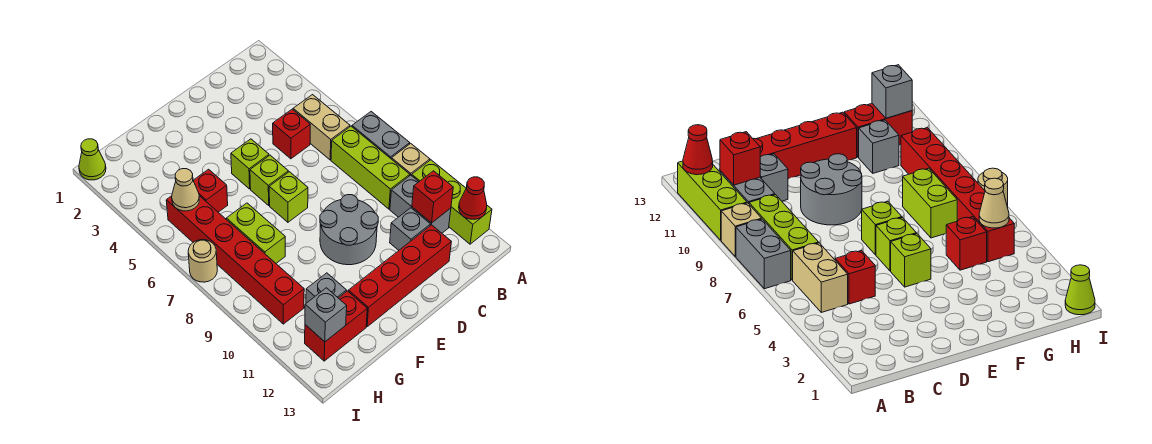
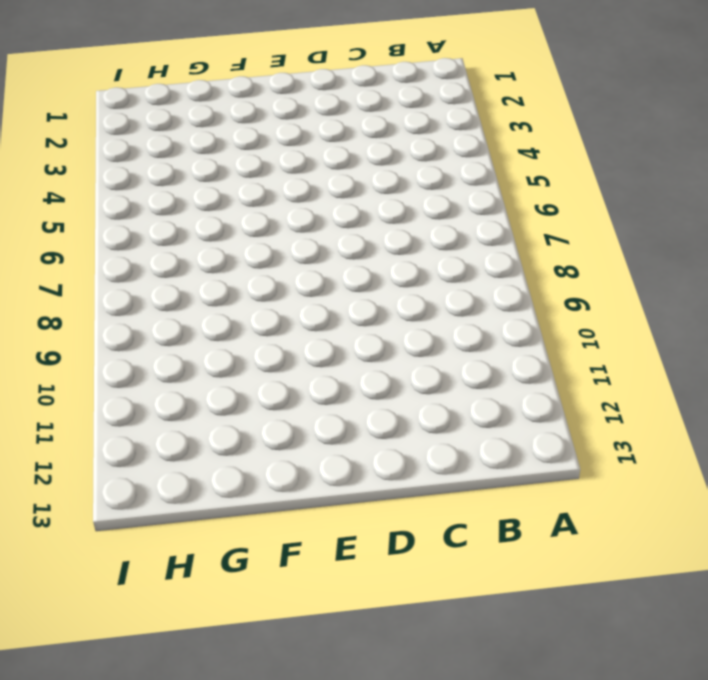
none -> grey 1x2 brick [352,112,410,159]
none -> tan 1x1 brick [392,143,430,176]
none -> lime 1x3 brick [412,160,492,244]

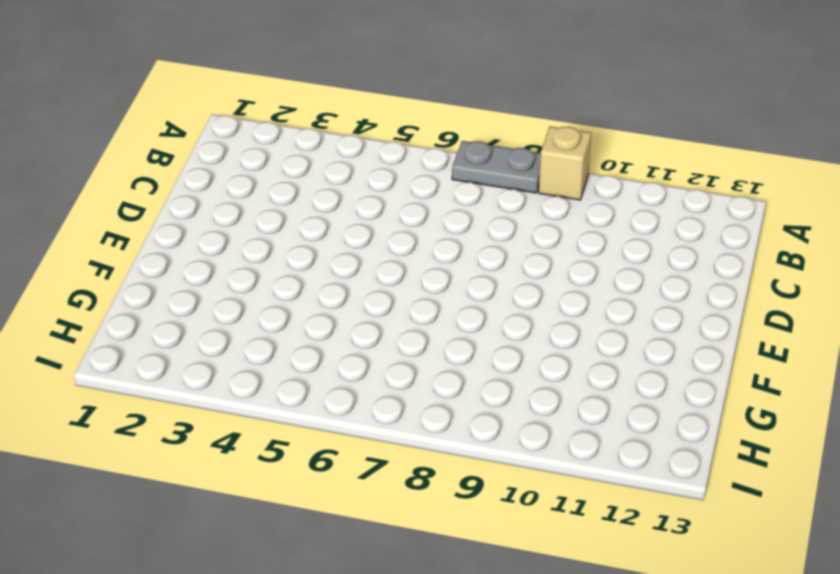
grey 1x2 plate [452,141,541,193] -> grey 1x2 brick [352,112,410,159]
none -> lime 1x3 brick [412,160,492,244]
none -> tan 1x2 brick [293,95,350,160]
none -> lime 1x3 brick [331,126,410,209]

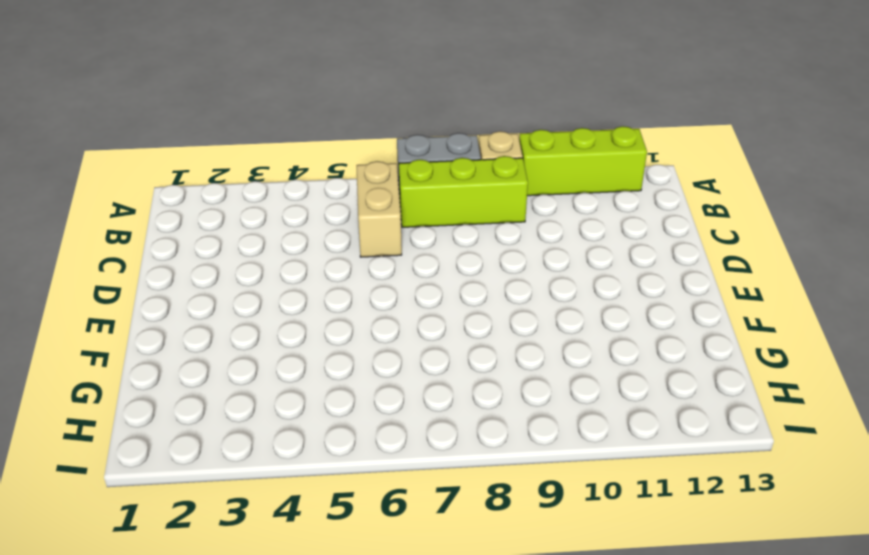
tan 1x2 brick [357,161,402,257] -> tan 1x2 brick turned to [293,95,350,160]
none -> grey 1x2 brick [390,175,451,233]
none -> red 1x1 brick [273,109,310,159]
none -> grey 1x1 brick [390,208,431,250]

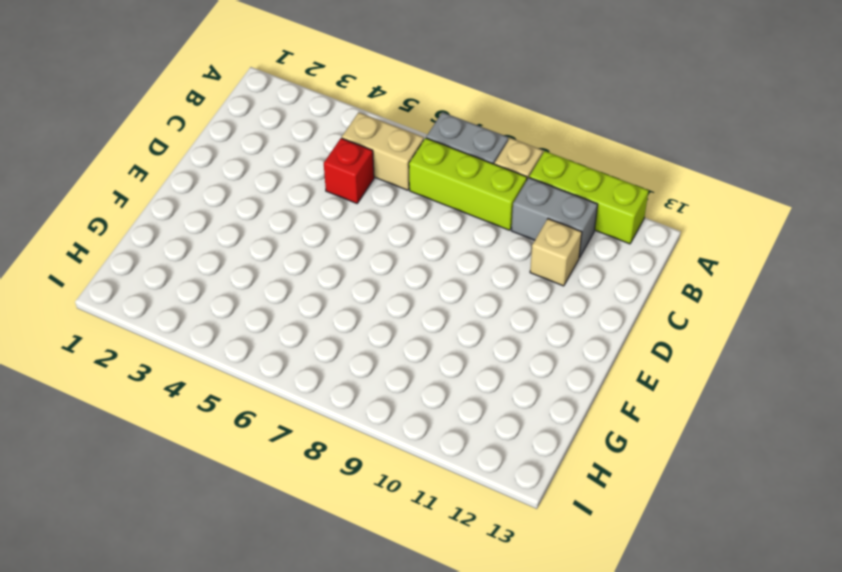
tan 1x1 brick [530,219,582,286] -> grey 1x1 brick [390,208,431,250]
none -> red 1x4 brick [348,225,451,326]
none -> grey 2x2 round brick [320,195,378,265]
none -> lime 1x1 brick [231,139,269,189]

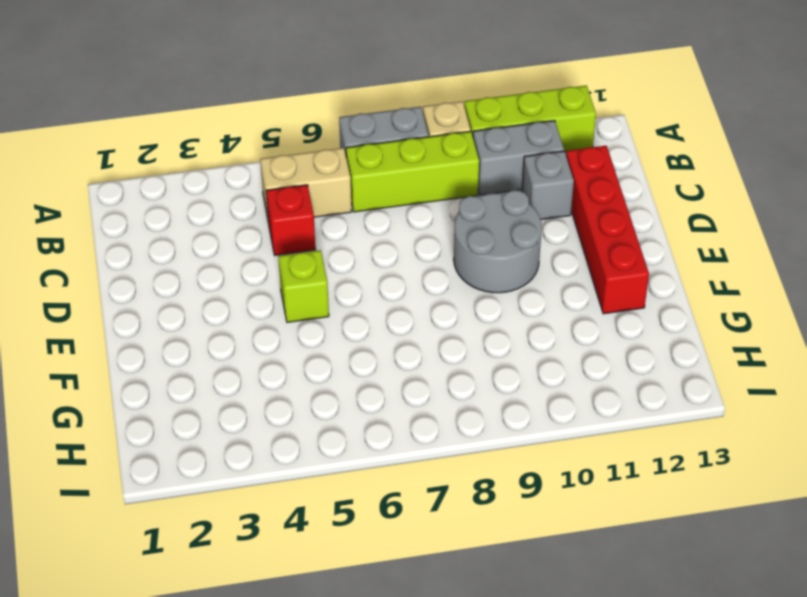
none -> lime 1x1 brick [250,155,288,205]
none -> lime 1x1 brick [269,172,308,222]
none -> red 1x1 brick [193,169,228,212]

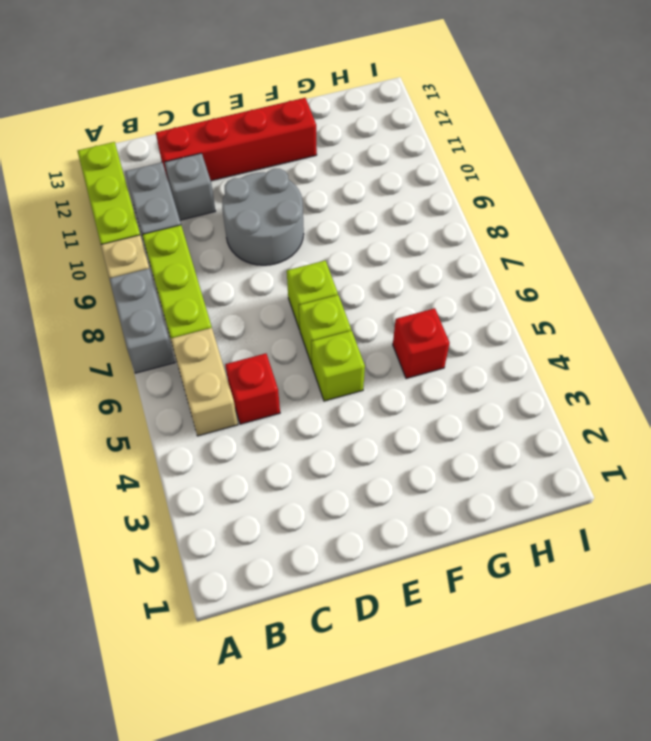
none -> lime 1x2 brick [226,203,285,263]
none -> grey 1x1 brick [306,273,346,303]
none -> red 1x2 brick [305,291,367,361]

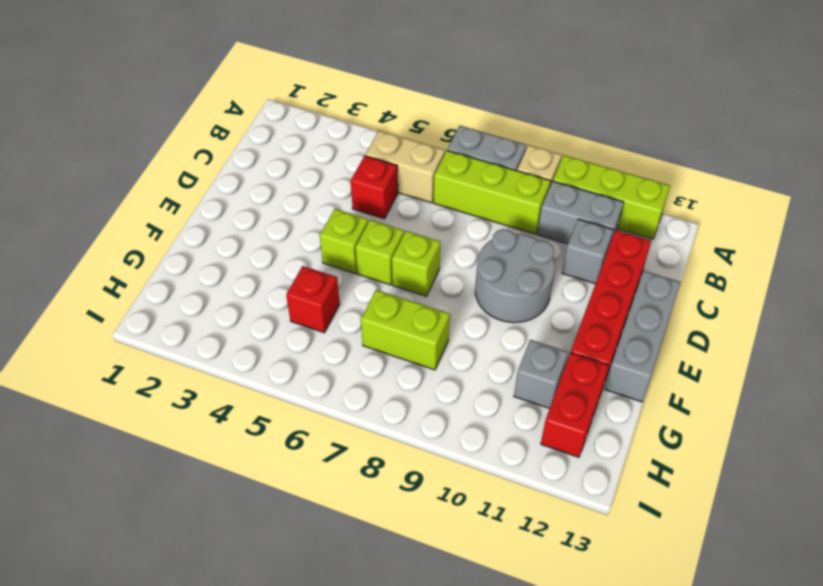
grey 1x3 brick [605,271,681,402] -> none
none -> red 1x6 brick [166,196,304,324]
none -> lime 1x1 cone [79,139,106,180]
none -> tan 1x1 round brick [188,240,217,282]

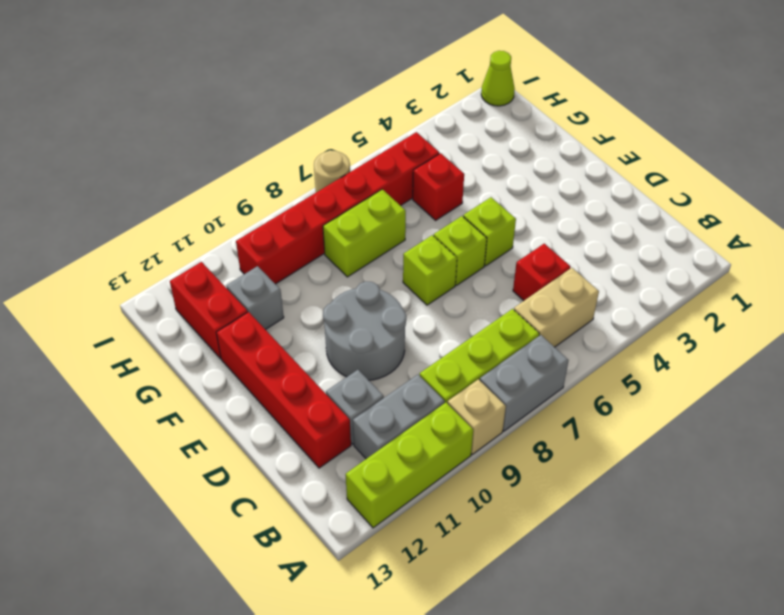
none -> red 1x1 cone [459,177,487,219]
none -> red 1x1 brick [412,171,453,223]
none -> tan 1x1 cone [172,169,199,211]

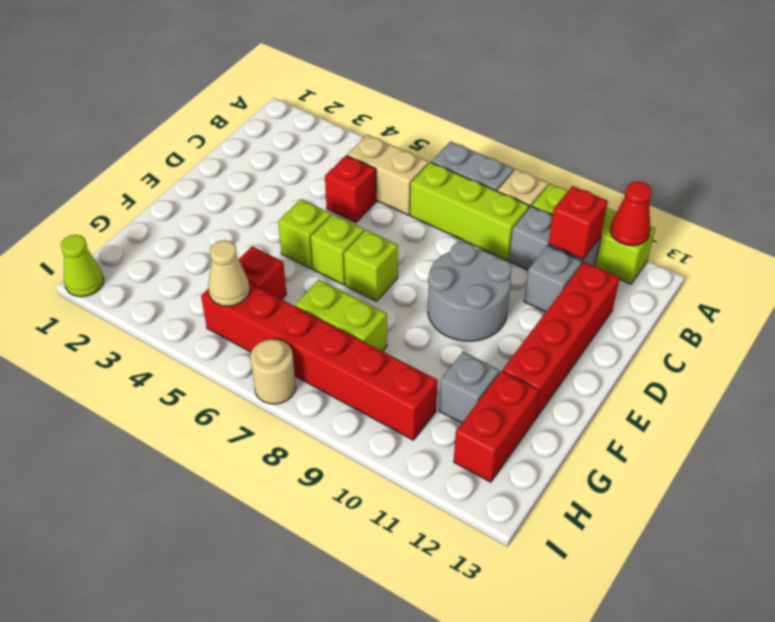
none -> grey 1x1 brick [305,288,347,342]

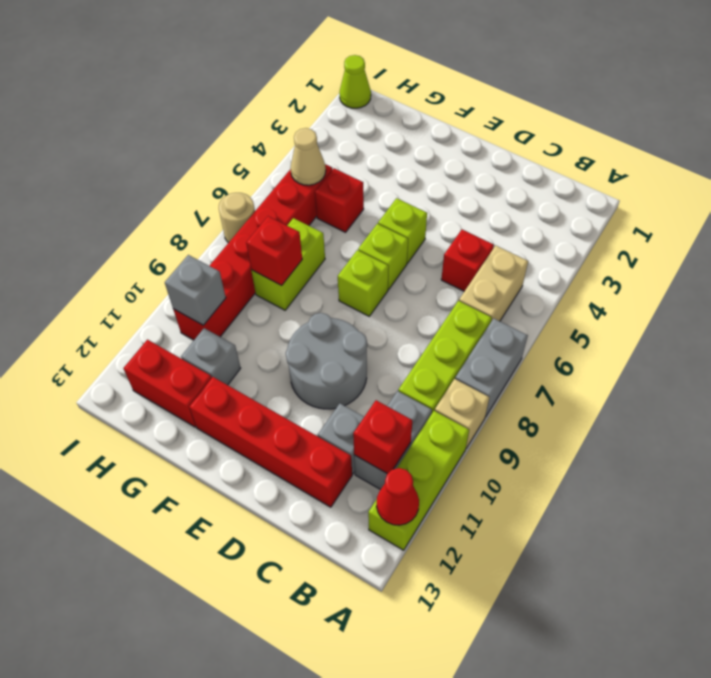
red 1x1 brick [246,216,302,285] -> none
grey 1x1 brick [165,255,226,325] -> grey 1x1 brick moved to [305,288,347,342]

